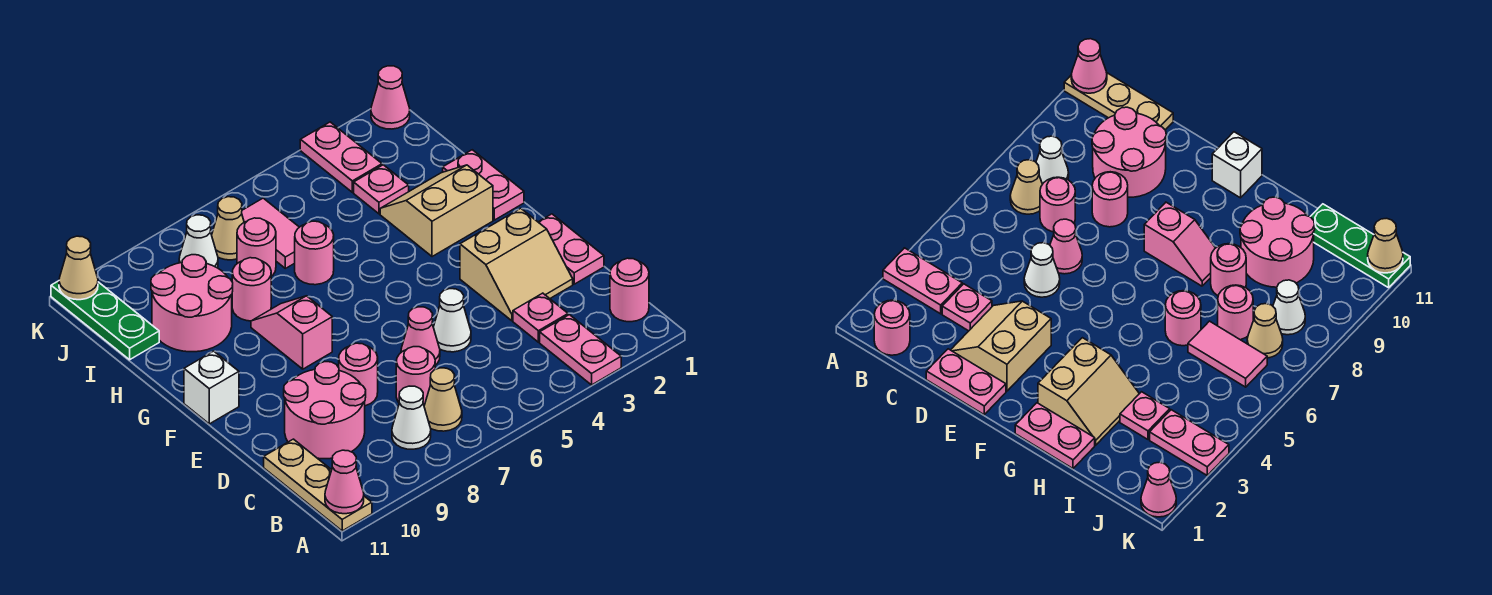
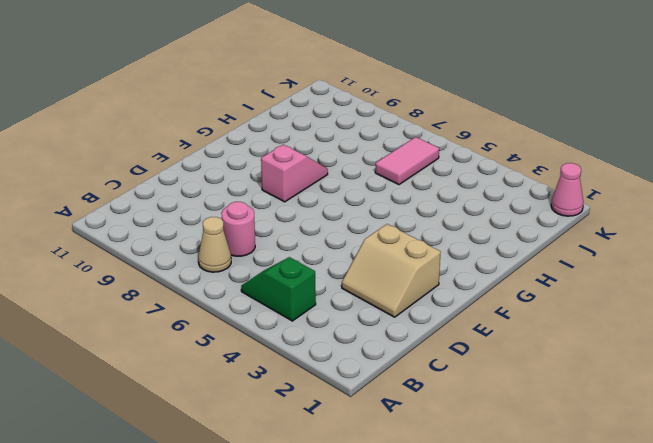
green 1x2 slope [241,257,316,321] -> none
none -> pink 1x2 plate [540,315,621,385]
none -> tan 1x3 plate [264,439,372,531]
none -> pink 1x1 round brick [610,258,649,322]
none -> white 1x1 cone [392,386,431,449]

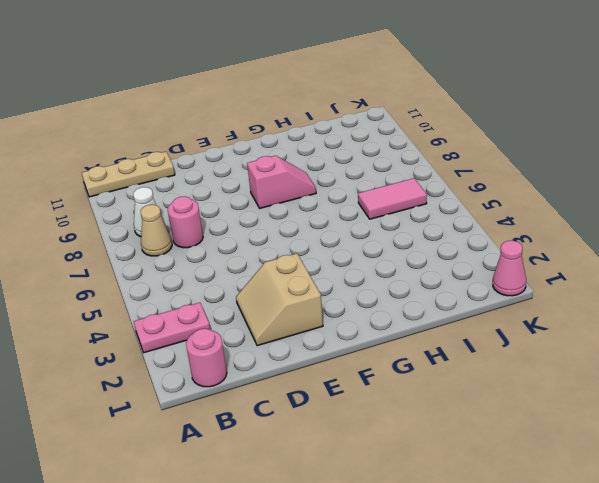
none -> pink 1x1 plate [513,293,568,342]
none -> pink 2x2 round brick [284,362,366,459]
none -> pink 1x2 plate [539,214,604,284]
none -> white 1x1 cone [433,289,471,352]

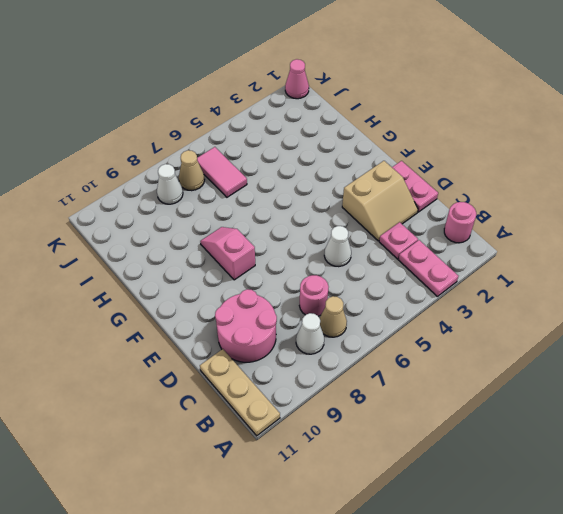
none -> pink 1x1 cone [401,307,440,365]
none -> pink 1x1 round brick [339,343,378,406]
none -> white 1x1 brick [184,351,239,424]
none -> pink 1x2 plate [443,150,524,220]

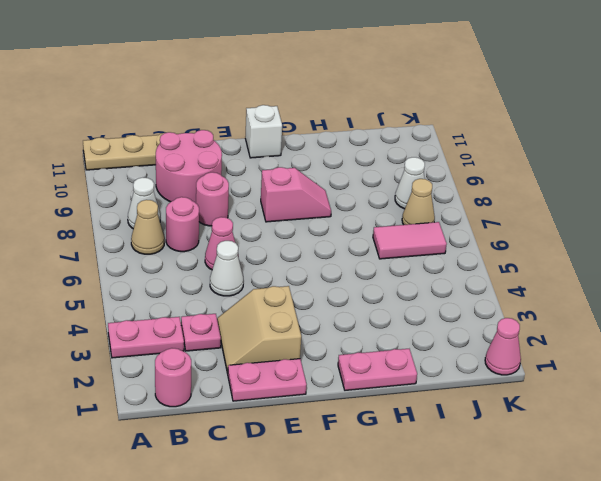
none -> tan 2x2 slope [380,165,493,257]
none -> pink 1x1 round brick [295,221,334,285]
none -> pink 1x1 round brick [232,258,271,321]
none -> pink 2x2 round brick [151,255,233,352]

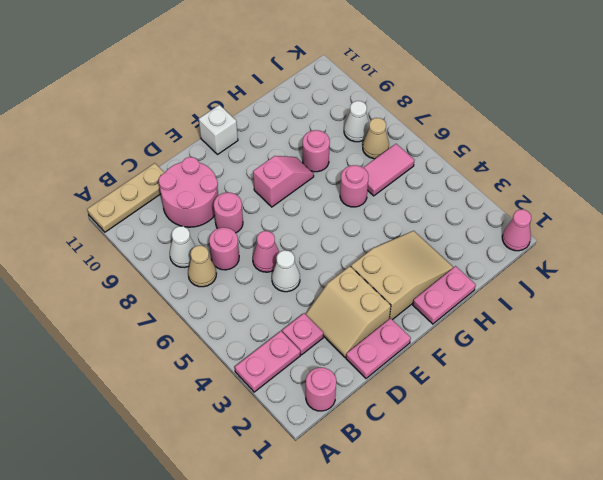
tan 2x3 slope [351,231,454,320] -> tan 2x2 slope [380,165,493,257]
none -> pink 2x2 round brick [151,255,233,352]
none -> pink 1x1 plate [354,165,409,214]
none -> pink 1x1 round brick [237,218,276,276]
none -> green 1x3 plate [51,281,159,360]

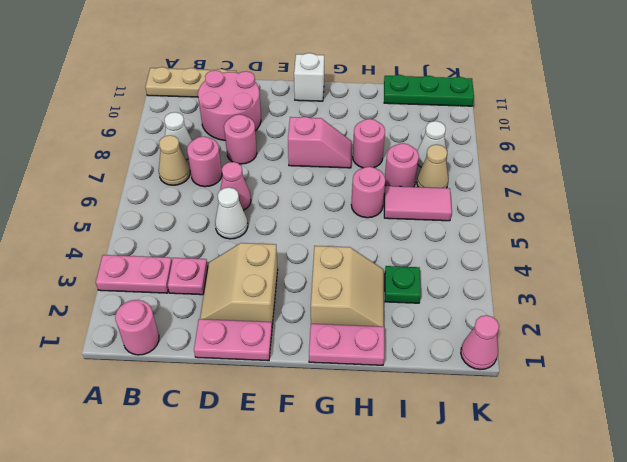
green 1x1 plate [385,266,421,303] -> pink 1x1 plate [354,165,409,214]
none -> pink 2x2 round brick [151,255,233,352]
none -> pink 1x2 plate [300,122,382,192]
none -> pink 1x1 cone [325,450,364,514]
none -> tan 1x1 cone [59,236,98,300]

